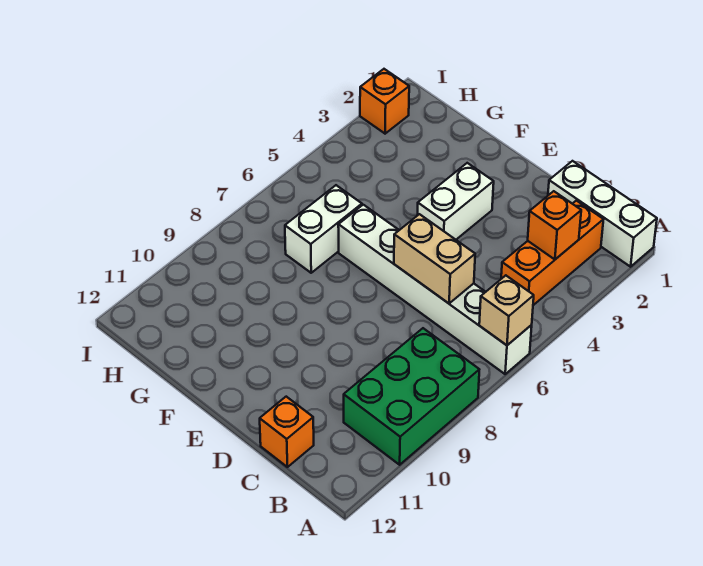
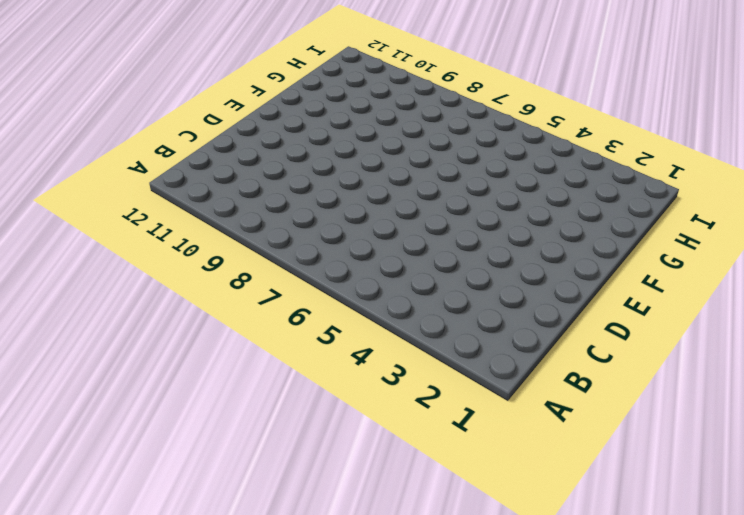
none -> white 1x3 brick [548,161,657,267]
none -> white 1x6 brick [338,205,532,374]

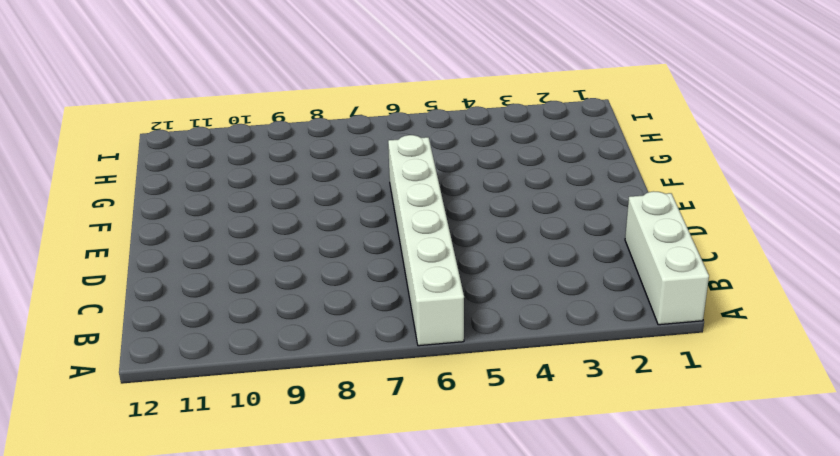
none -> green 2x3 brick [344,328,479,465]
none -> orange 1x3 brick [501,201,604,305]

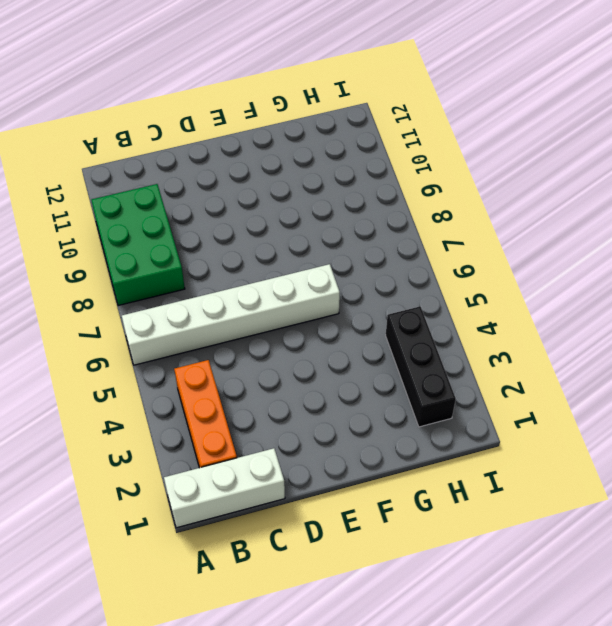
black 1x3 brick [386,306,456,427] -> none
none -> orange 1x1 brick [260,397,314,467]
none -> white 1x2 brick [417,163,494,240]

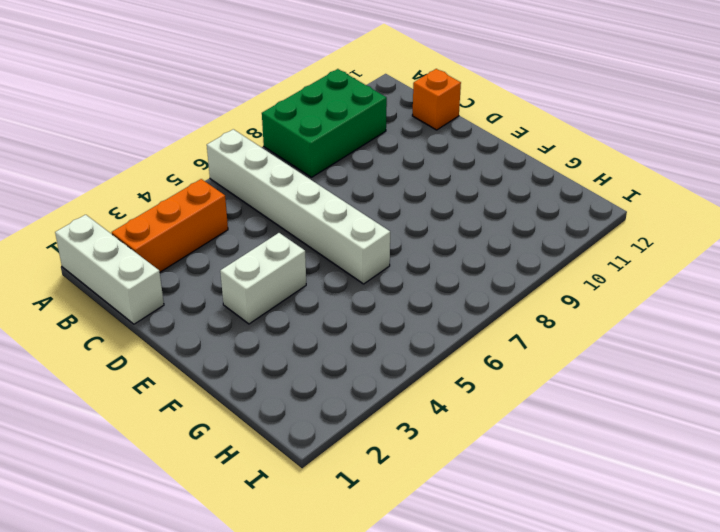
none -> white 1x2 brick [285,185,362,273]
none -> orange 1x1 brick [360,69,409,134]

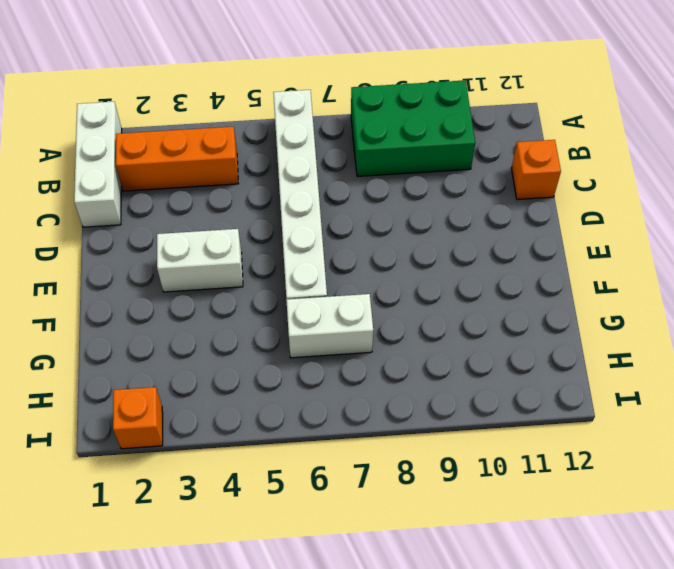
none -> tan 1x1 brick [479,275,534,345]
none -> orange 1x1 brick [528,191,581,259]

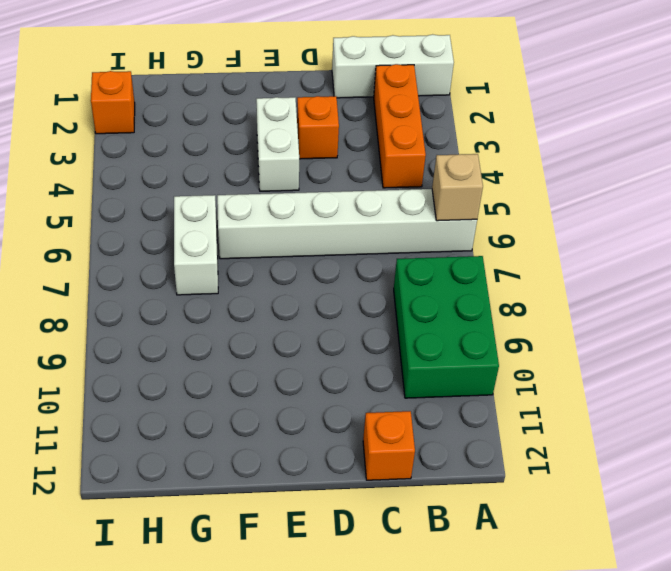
orange 1x1 brick [297,96,339,159] -> orange 1x1 brick moved to [528,191,581,259]
none -> tan 1x2 brick [394,214,475,303]

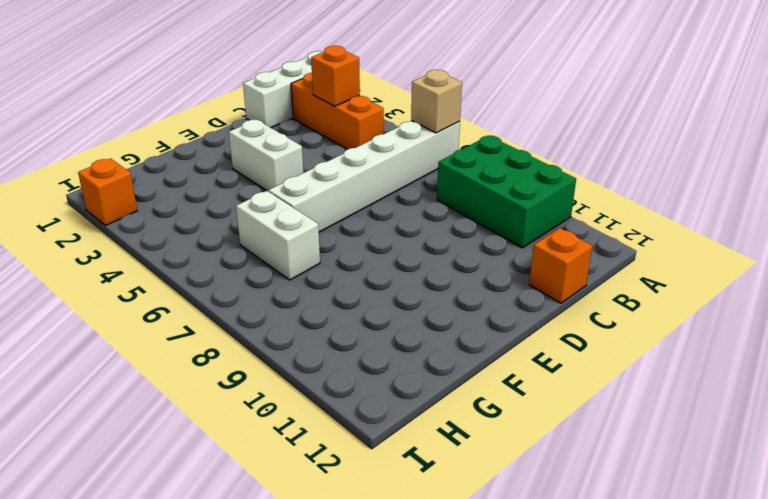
none -> tan 1x2 brick [394,214,475,303]

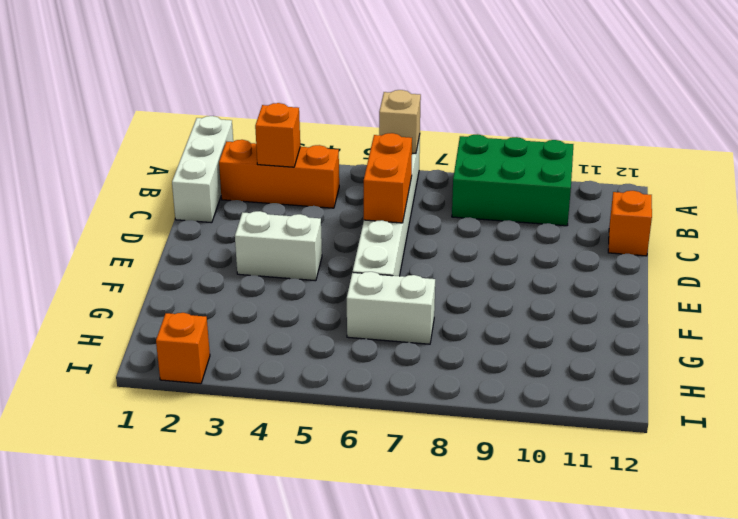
orange 1x2 brick [364,133,412,223] -> tan 1x2 brick [394,214,475,303]

